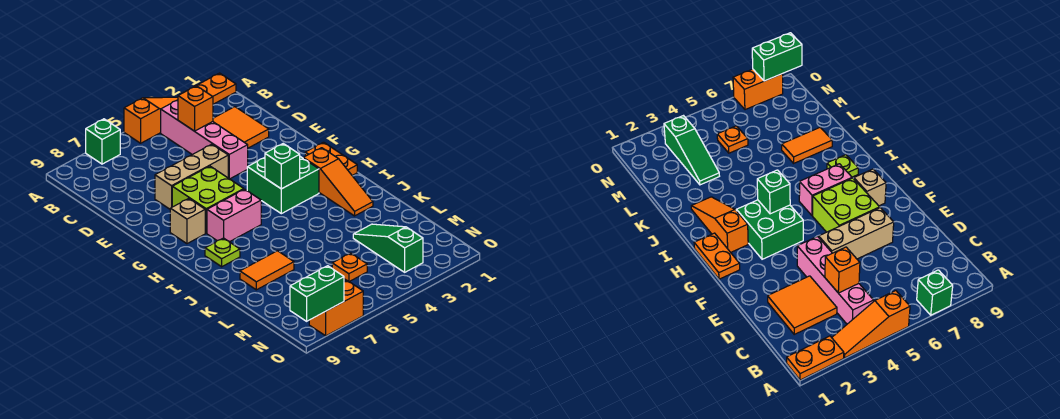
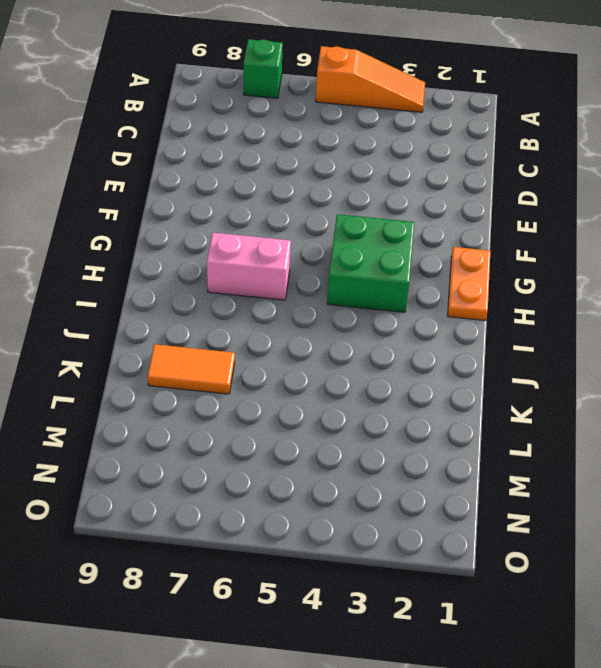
none -> orange 1x2 plate [194,73,236,104]
none -> pink 1x4 brick [161,100,248,179]
none -> orange 2x2 tile [213,107,269,148]

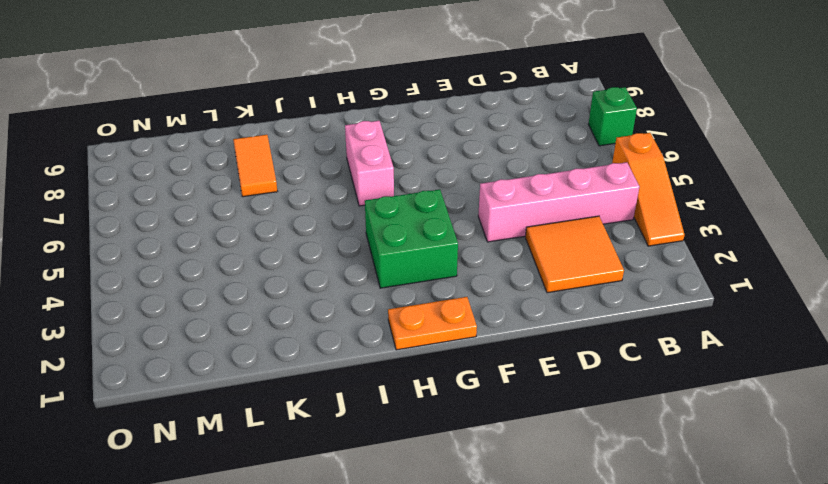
none -> orange 1x2 plate [194,73,236,104]
none -> tan 1x3 brick [155,144,228,209]
none -> lime 2x2 brick [172,166,244,233]

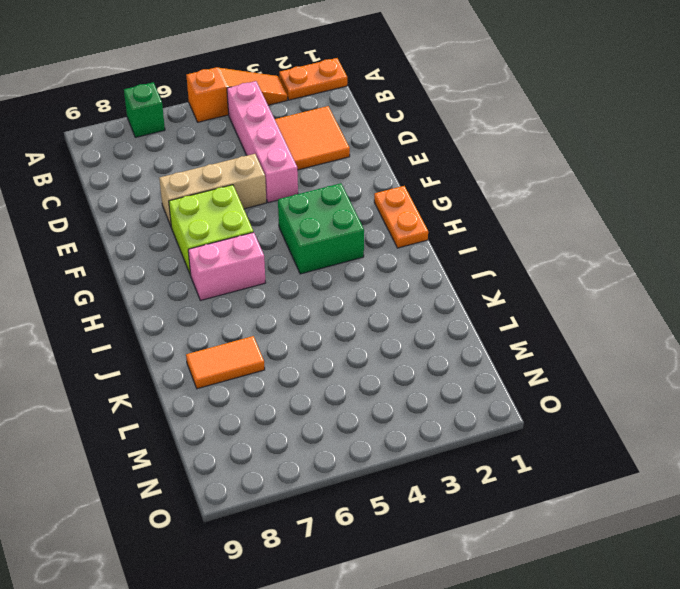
none -> tan 1x1 brick [170,198,205,244]
none -> orange 1x3 slope [303,148,373,216]
none -> lime 1x1 plate [205,238,240,267]

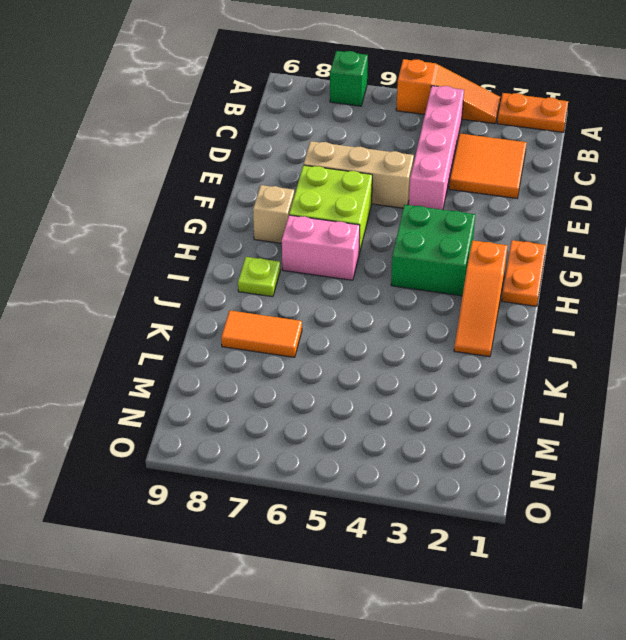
none -> green 1x3 slope [353,224,423,272]
none -> orange 1x1 plate [332,253,367,282]
none -> orange 1x2 brick [309,280,363,336]

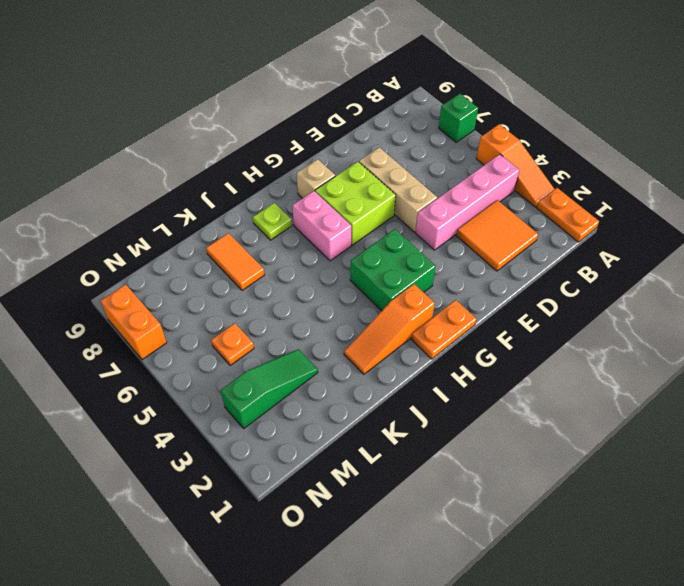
none -> orange 1x1 brick [178,86,213,131]
none -> green 1x1 brick [265,144,300,189]
none -> green 1x2 brick [290,266,344,321]

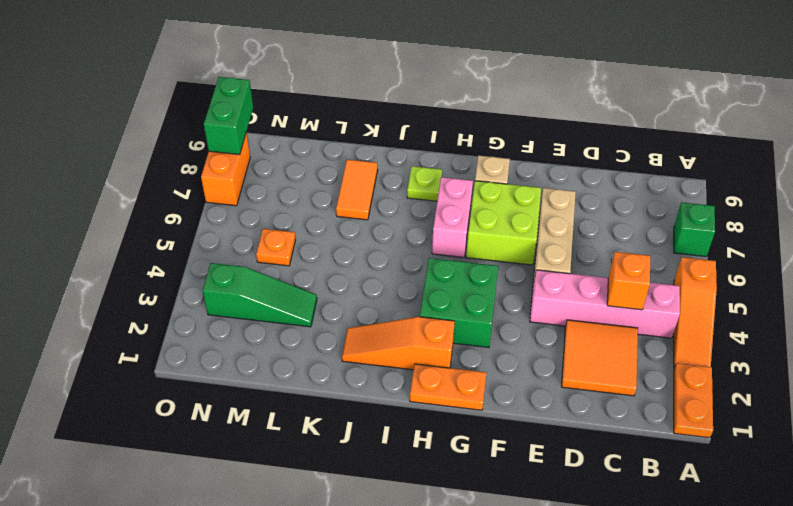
none -> green 1x1 brick [265,144,300,189]

